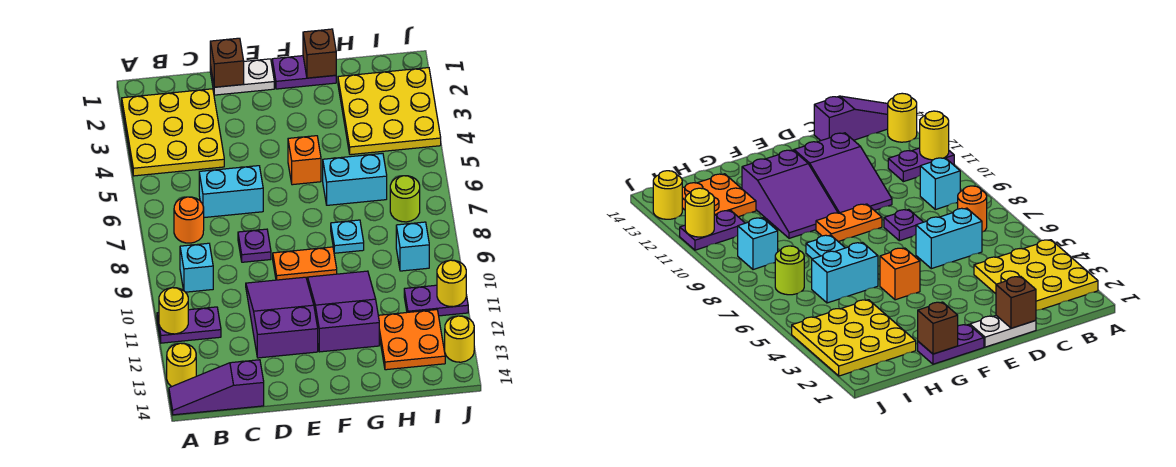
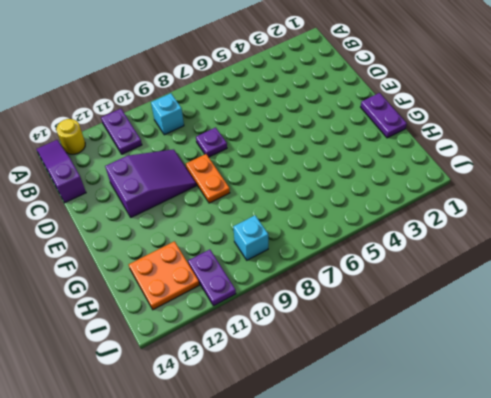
none -> yellow 3x3 plate [122,89,224,176]
none -> orange 1x1 round brick [174,197,204,243]
none -> cyan 1x2 brick [199,166,263,218]

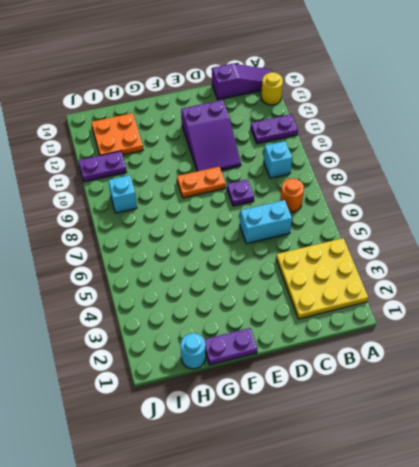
cyan 1x1 round brick [181,333,205,369] -> none
none -> white 1x2 plate [210,59,274,95]
none -> orange 1x1 brick [288,136,321,185]
none -> purple 2x3 slope [308,271,379,352]

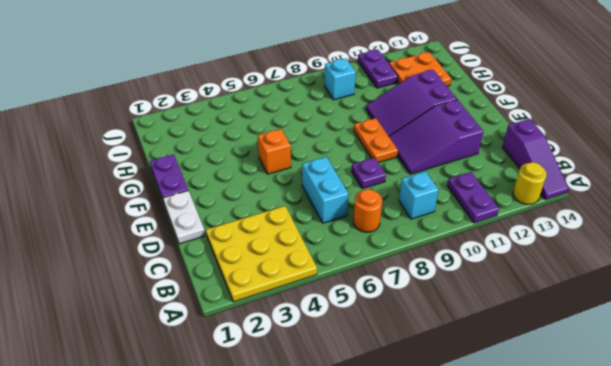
none -> cyan 1x2 brick [323,153,387,205]
none -> cyan 1x1 plate [331,220,364,253]
none -> yellow 3x3 plate [338,68,441,155]

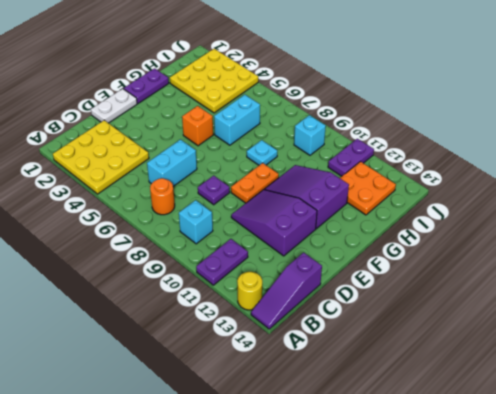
none -> lime 1x1 round brick [390,176,420,222]
none -> yellow 1x1 round brick [445,316,474,362]
none -> yellow 1x1 round brick [159,288,188,334]

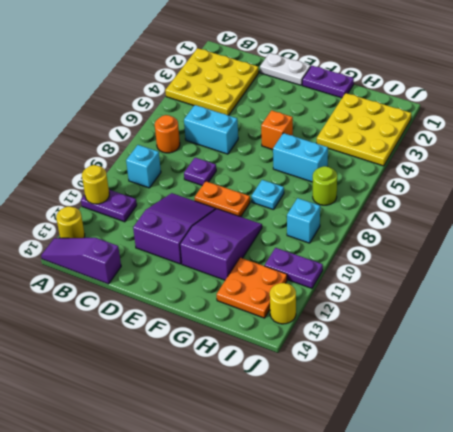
none -> brown 1x1 brick [210,38,244,87]
none -> brown 1x1 brick [303,29,336,78]
none -> yellow 1x1 round brick [437,260,466,307]

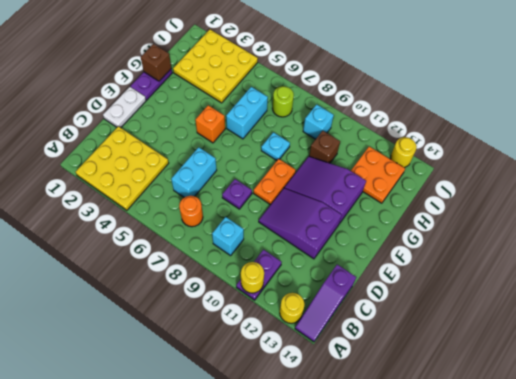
brown 1x1 brick [309,131,340,163] -> brown 1x1 brick moved to [210,38,244,87]
none -> purple 1x2 plate [404,285,468,316]
none -> yellow 1x1 round brick [437,260,466,307]

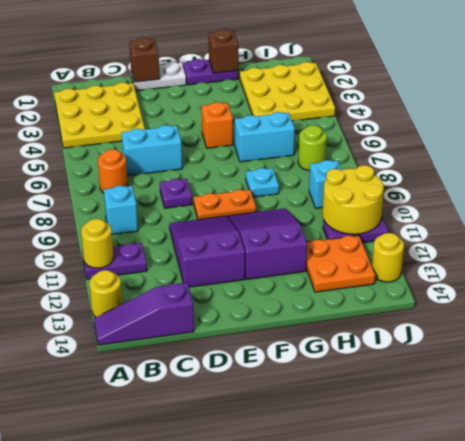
yellow 2x2 round brick [322,165,384,234] -> yellow 1x1 round brick [437,260,466,307]

